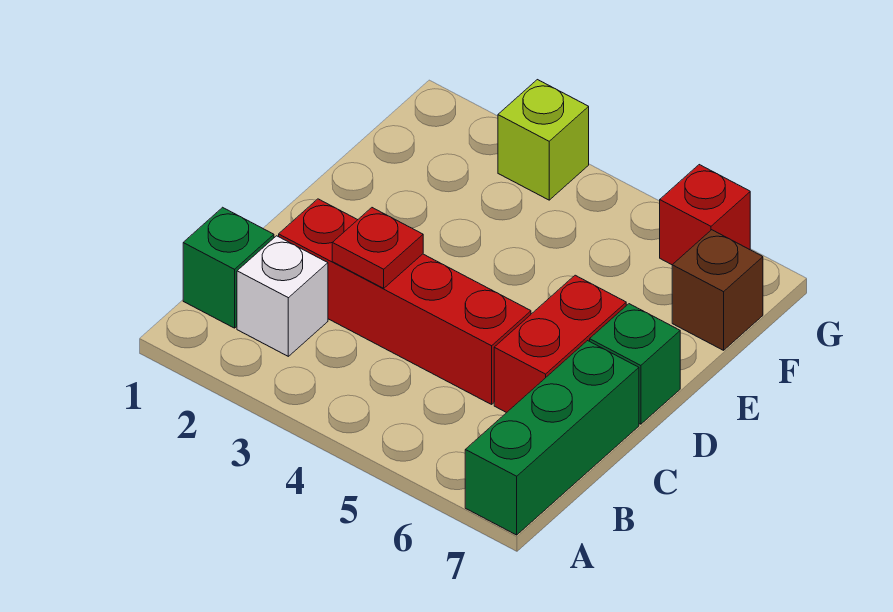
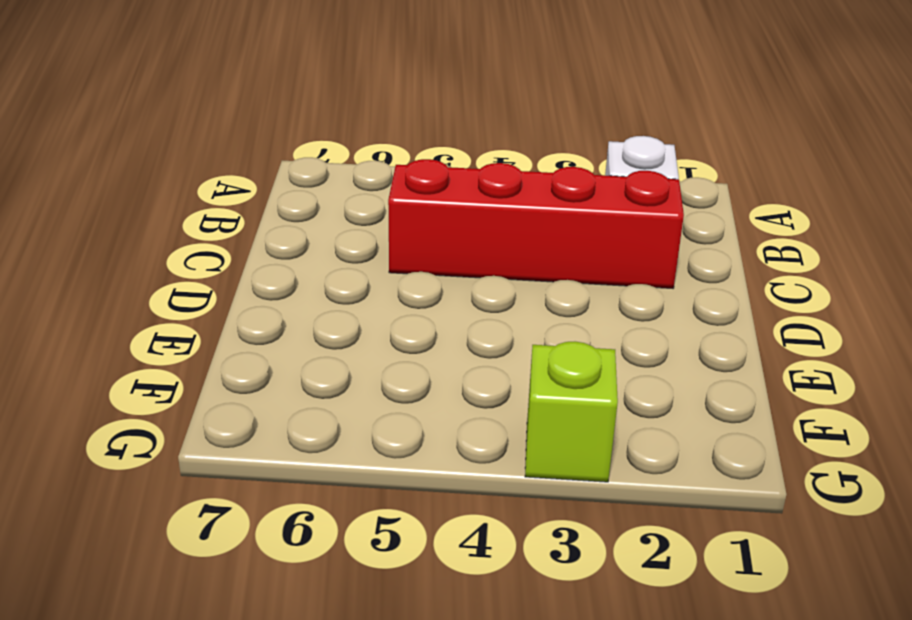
none -> green 1x3 brick [465,341,639,535]
none -> green 1x1 brick [183,207,274,328]

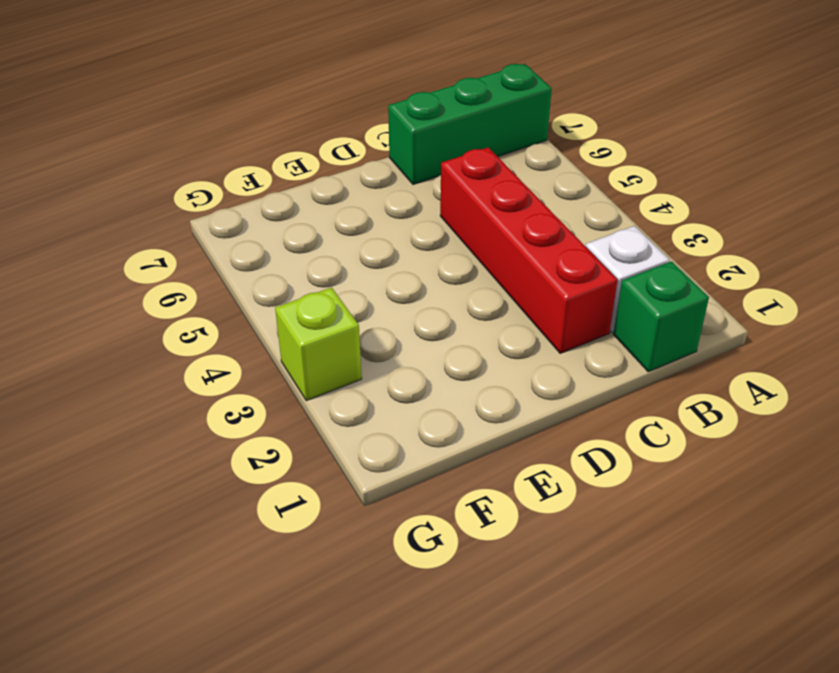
none -> red 1x2 brick [494,275,626,413]
none -> green 1x1 brick [590,304,680,424]

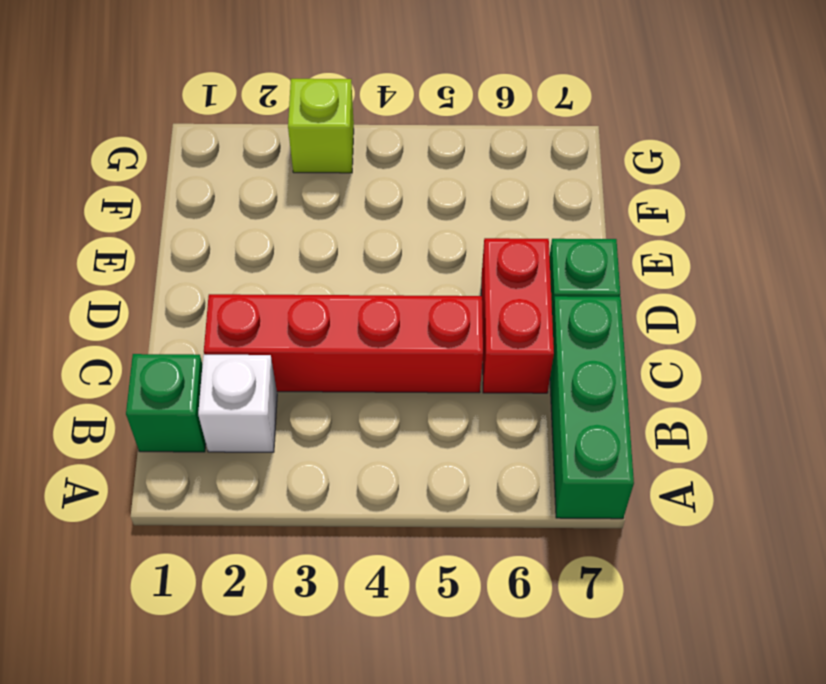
none -> brown 1x1 brick [672,230,763,350]
none -> red 1x1 brick [660,165,750,265]

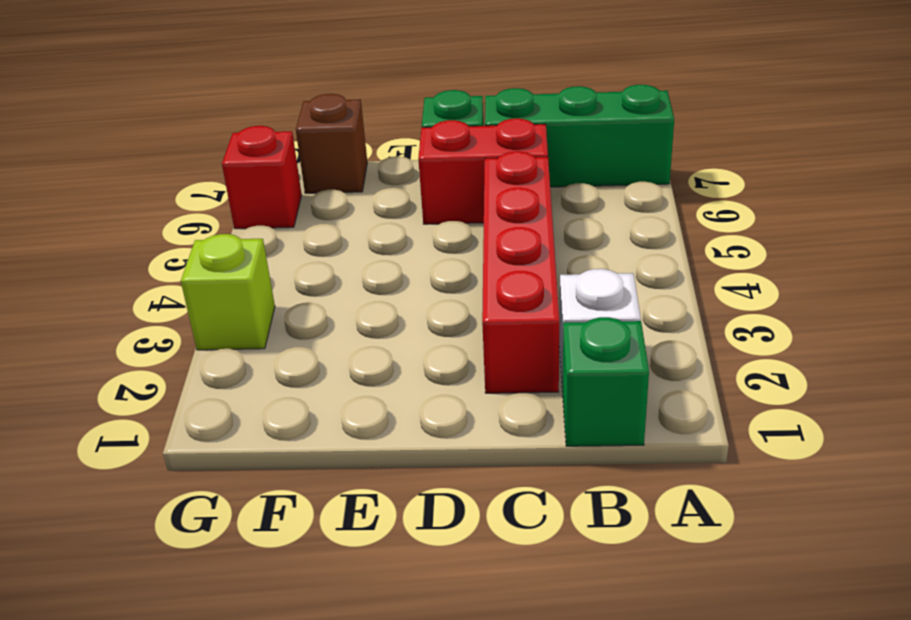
none -> red 1x1 plate [332,208,423,288]

